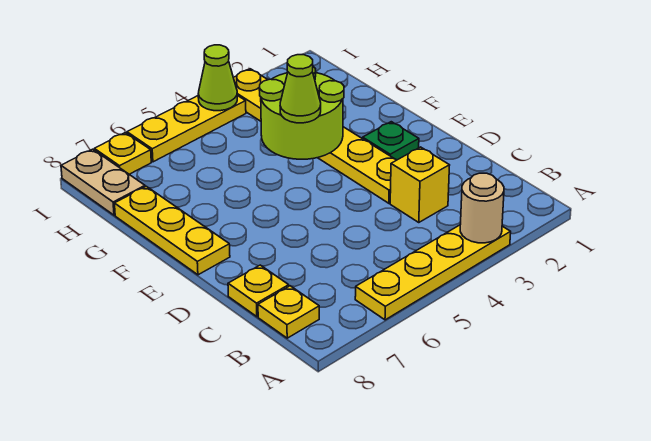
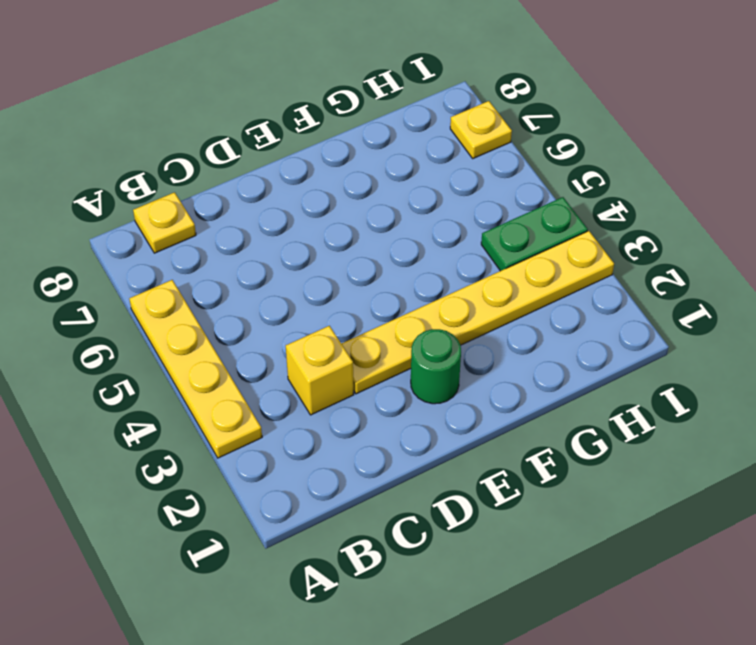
green 1x1 round brick [411,329,461,404] -> green 1x1 plate [363,122,419,160]
green 1x2 plate [481,197,588,271] -> yellow 1x3 plate [127,95,246,162]
none -> yellow 1x1 plate [228,265,289,317]
none -> yellow 1x3 plate [114,186,230,275]
none -> tan 1x2 plate [61,149,145,215]

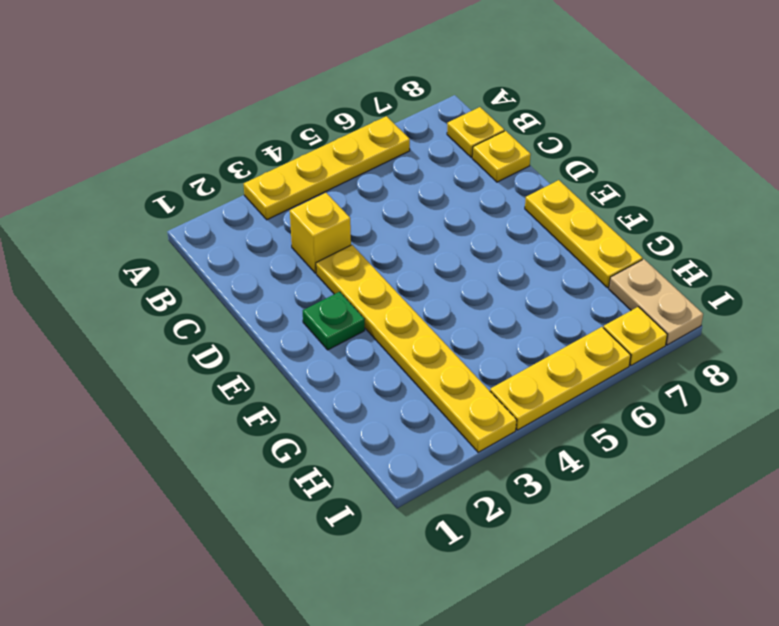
none -> tan 1x1 round brick [460,173,504,243]
none -> lime 2x2 round brick [259,67,344,159]
none -> lime 1x1 cone [198,45,237,111]

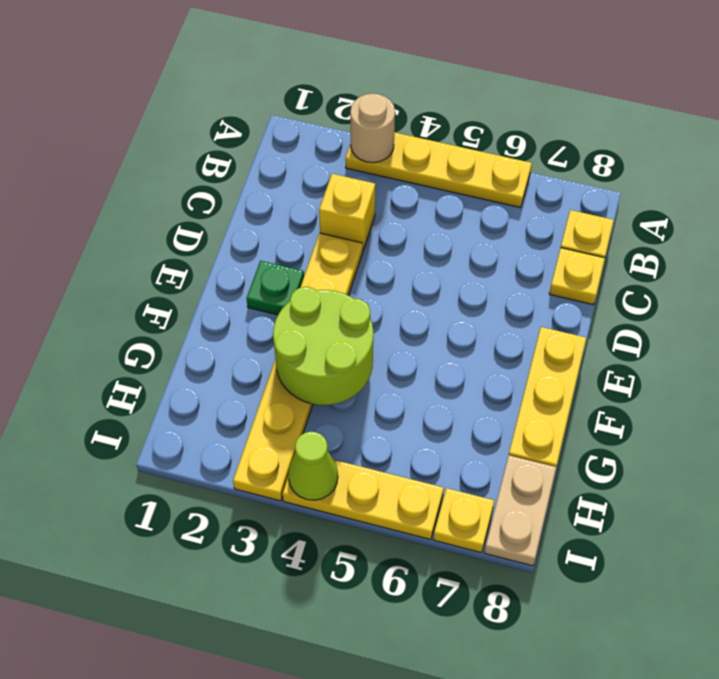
none -> lime 1x1 cone [280,55,321,123]

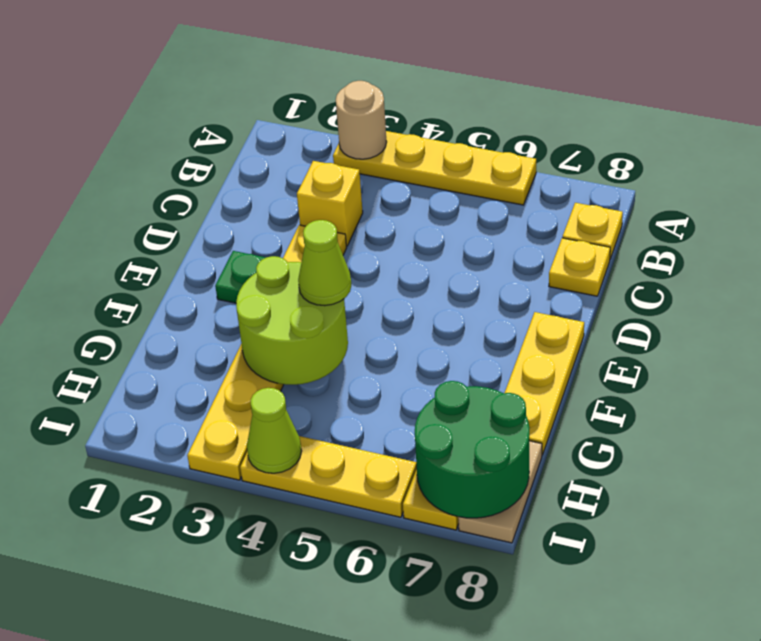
green 2x2 round brick [415,381,529,518] -> none

